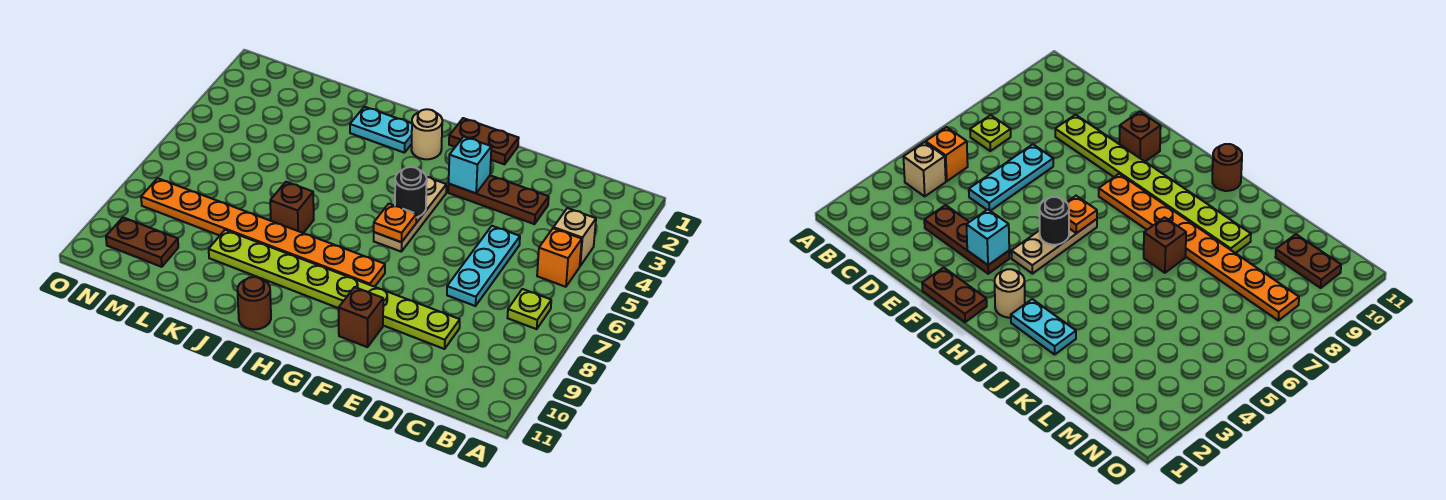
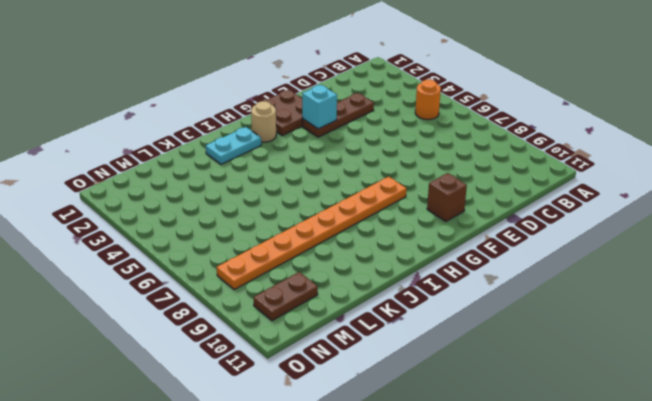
orange 1x1 round brick [415,79,441,120] -> orange 1x1 brick [537,228,582,287]
brown 2x2 plate [251,90,303,135] -> brown 1x2 plate [449,118,519,164]
none -> tan 1x1 brick [554,208,596,266]
none -> lime 1x1 plate [508,289,551,329]
none -> cyan 1x3 plate [447,226,520,306]

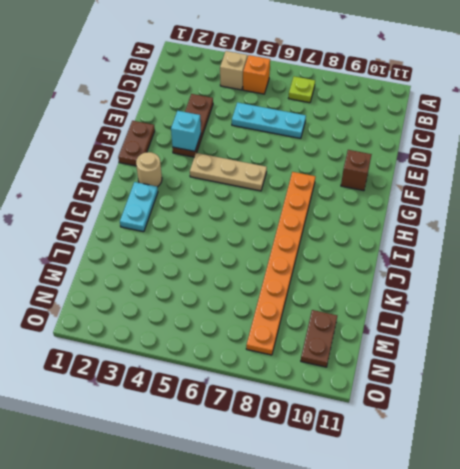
none -> lime 1x8 plate [209,230,460,349]
none -> brown 1x1 round brick [237,277,271,329]
none -> brown 1x1 brick [270,182,314,233]

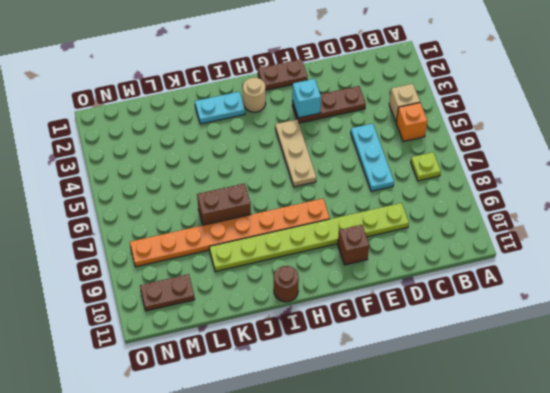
brown 1x2 brick [197,184,251,225] -> brown 1x1 brick [270,182,314,233]
none -> black 1x1 round brick [395,167,427,217]
none -> orange 1x1 plate [374,204,416,242]

